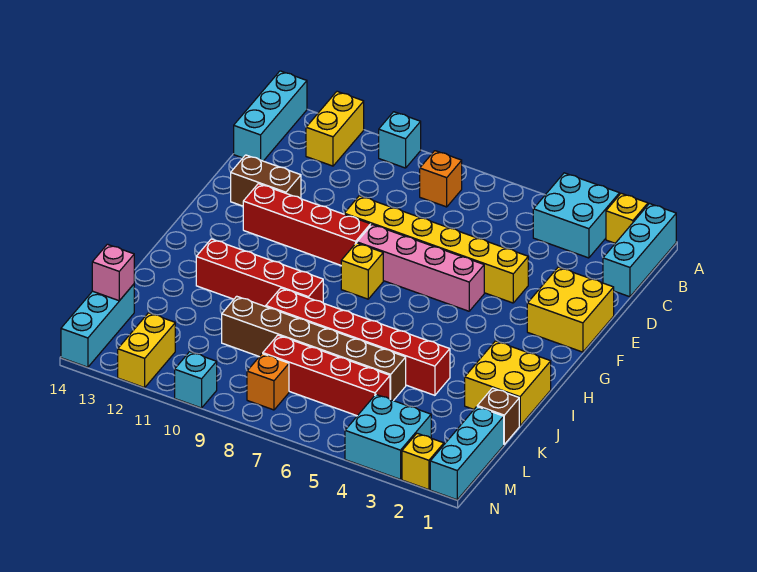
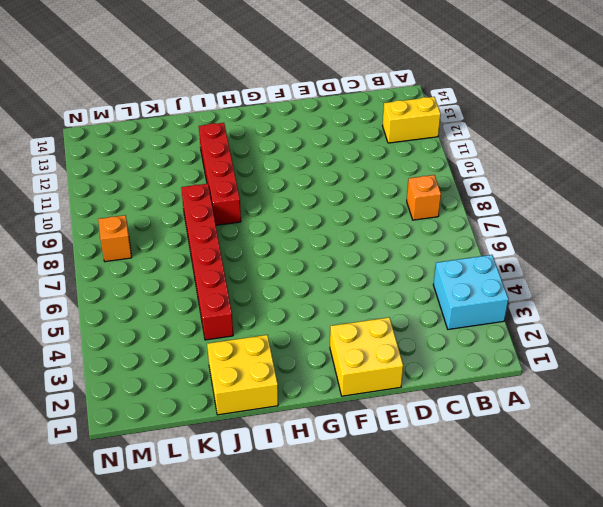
none -> cyan 1x3 brick [603,204,676,297]
none -> yellow 1x1 brick [606,193,648,243]
none -> cyan 1x1 brick [379,112,421,168]

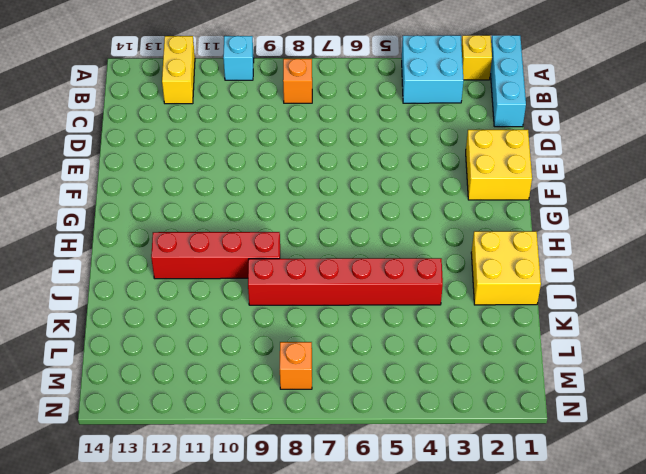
none -> cyan 1x3 brick [234,71,307,161]
none -> yellow 1x6 brick [344,196,528,303]
none -> brown 1x2 brick [231,155,301,206]

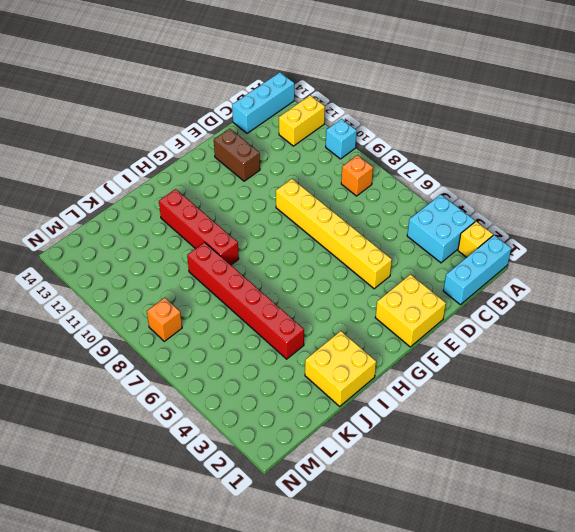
none -> pink 1x4 brick [357,225,484,311]
none -> red 1x4 brick [243,184,371,265]
none -> yellow 1x1 brick [341,243,383,299]

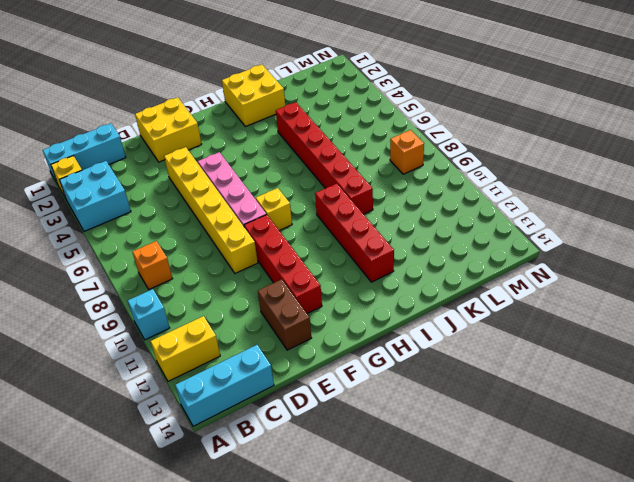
none -> brown 1x1 brick [477,388,519,444]
none -> brown 1x6 brick [222,296,406,401]
none -> cyan 1x3 brick [430,407,504,500]

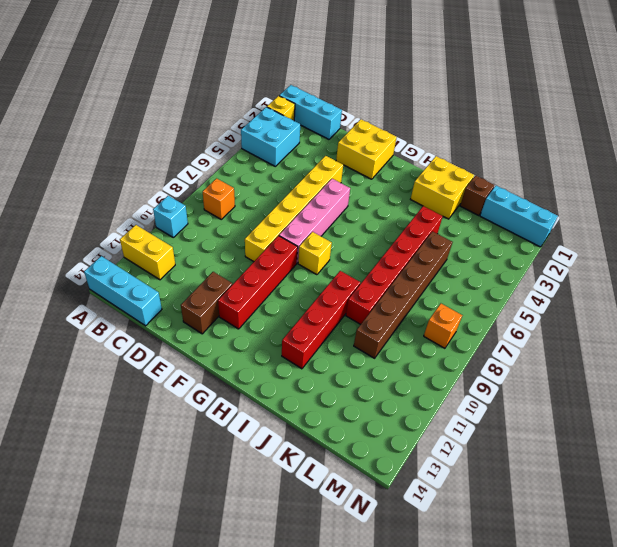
none -> red 1x4 brick [263,335,390,416]
none -> cyan 1x3 brick [61,284,134,367]
none -> cyan 2x2 brick [345,395,431,479]

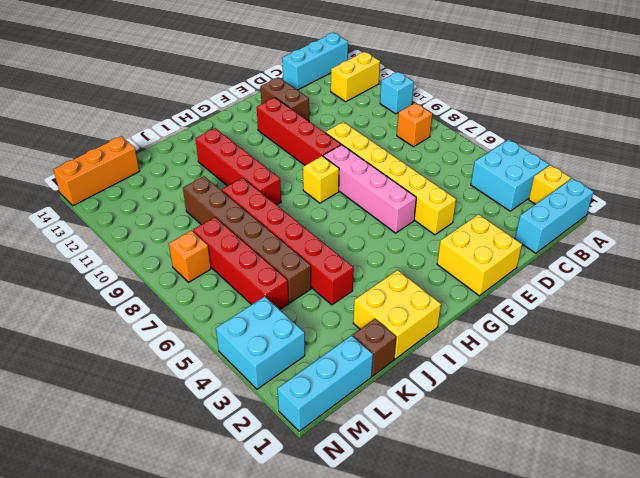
orange 1x3 brick [53,136,139,206] -> cyan 1x3 brick [61,284,134,367]
none -> yellow 1x2 brick [118,313,175,388]
none -> yellow 1x1 brick [402,433,444,490]
none -> cyan 1x1 brick [175,352,217,408]

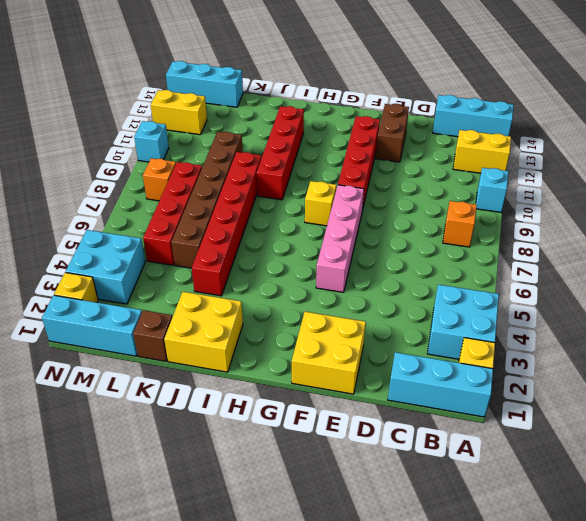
none -> yellow 1x6 brick [344,196,528,303]
none -> pink 1x1 brick [92,244,134,301]

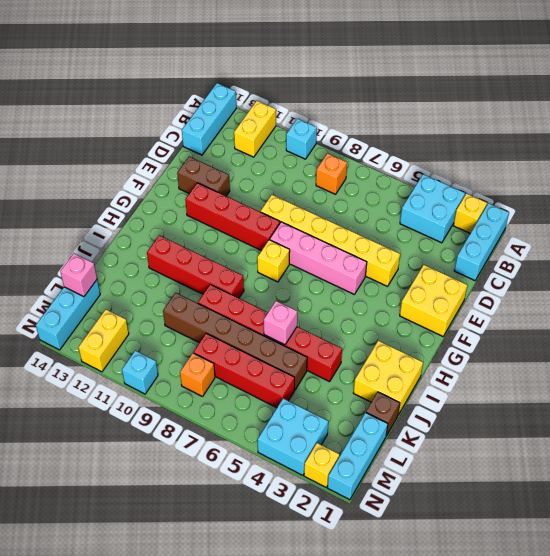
pink 1x1 brick [264,301,297,345] -> none

